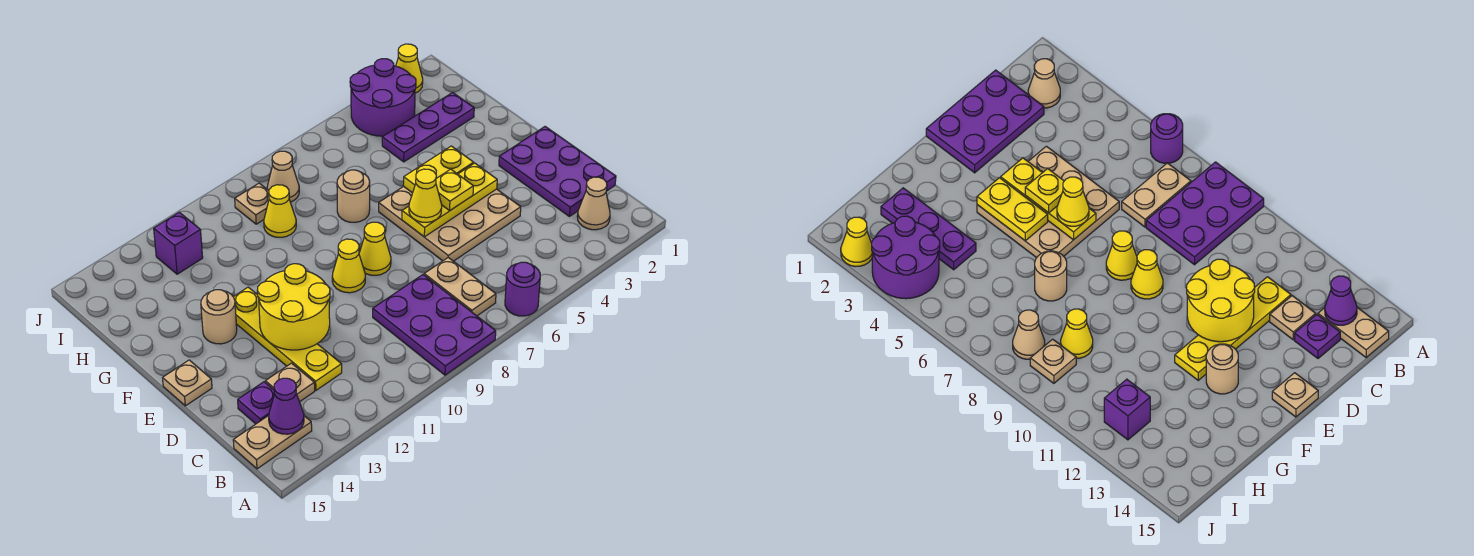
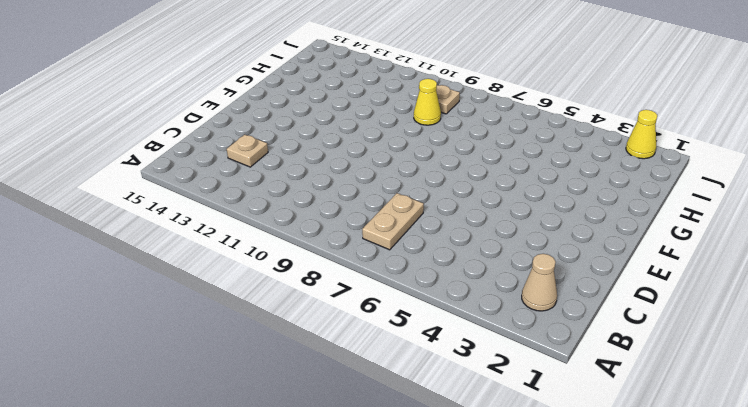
none -> purple 1x1 round brick [505,262,540,316]
none -> purple 2x3 plate [373,275,496,375]
none -> tan 1x2 plate [233,415,312,469]

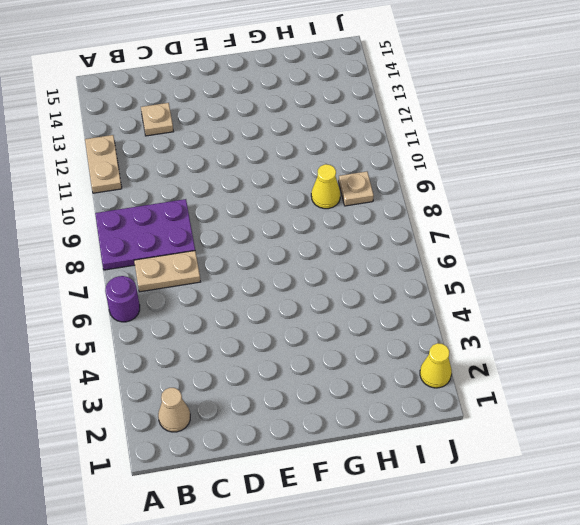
tan 1x2 plate [85,135,122,193] -> tan 1x2 plate moved to [233,415,312,469]
none -> purple 2x3 plate [499,127,616,216]
none -> yellow 1x4 plate [234,287,342,390]
none -> purple 1x1 plate [238,382,274,424]

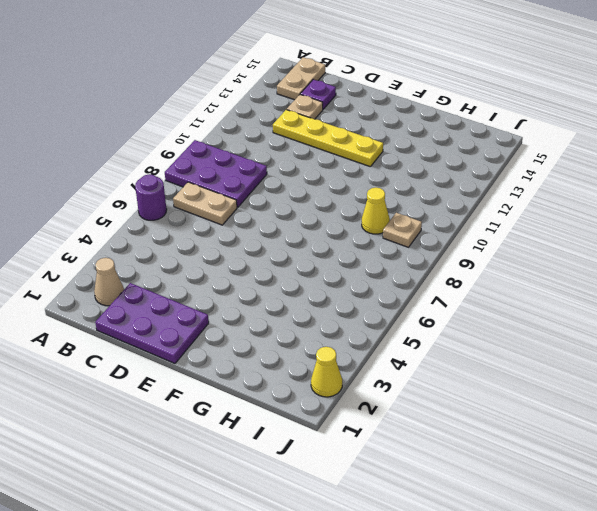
none -> tan 3x3 plate [379,186,521,261]
none -> yellow 1x1 cone [359,222,391,275]
none -> yellow 1x1 cone [332,239,365,293]

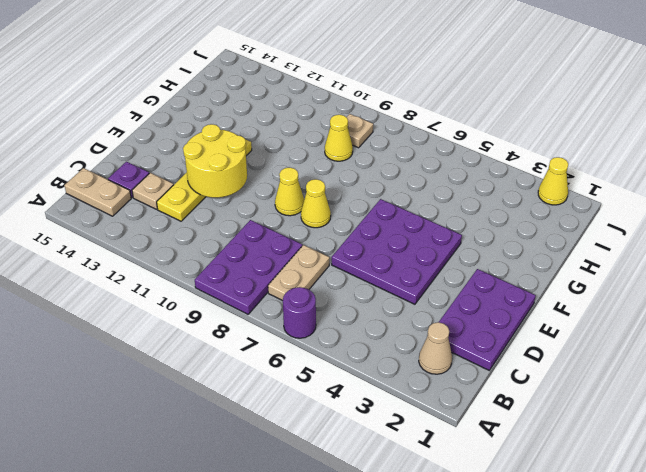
purple 3x3 plate [332,199,462,304] -> tan 3x3 plate [379,186,521,261]
none -> tan 1x1 plate [163,360,212,406]
none -> tan 1x1 round brick [201,290,237,344]
none -> tan 1x1 round brick [337,170,370,222]

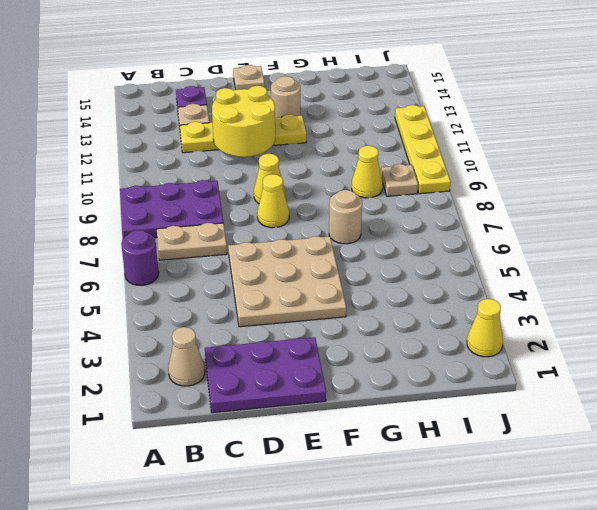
yellow 1x4 plate [395,105,451,194] -> none
none -> tan 1x2 plate [233,415,312,469]
none -> purple 1x3 plate [382,93,474,162]
none -> purple 2x2 round brick [350,59,416,136]

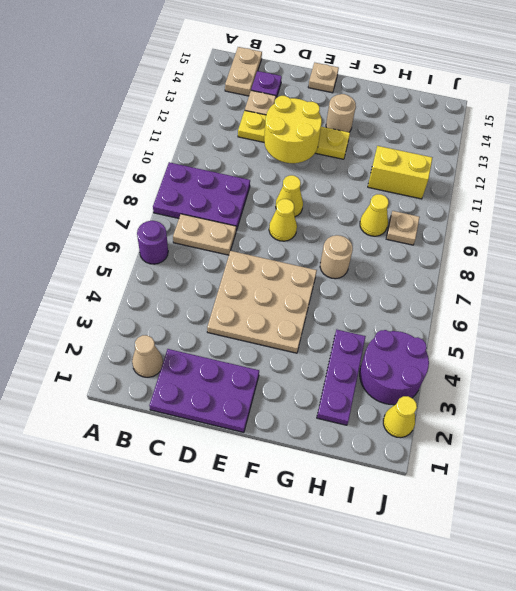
yellow 1x2 brick [368,146,432,199] -> none
none -> tan 1x1 cone [267,151,299,202]
none -> purple 1x1 brick [154,212,203,274]
none -> purple 1x1 cone [269,378,304,434]

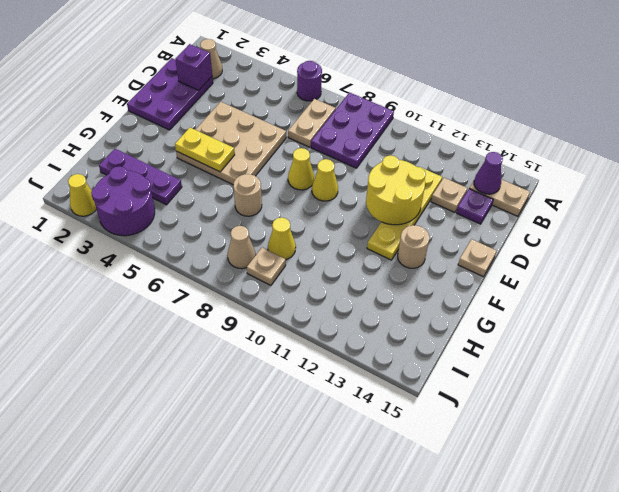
purple 1x1 brick [175,44,212,90] -> purple 1x1 brick moved to [154,212,203,274]
none -> yellow 1x3 plate [402,163,497,237]
none -> yellow 1x1 plate [436,169,473,211]
none -> yellow 1x1 cone [409,169,442,222]

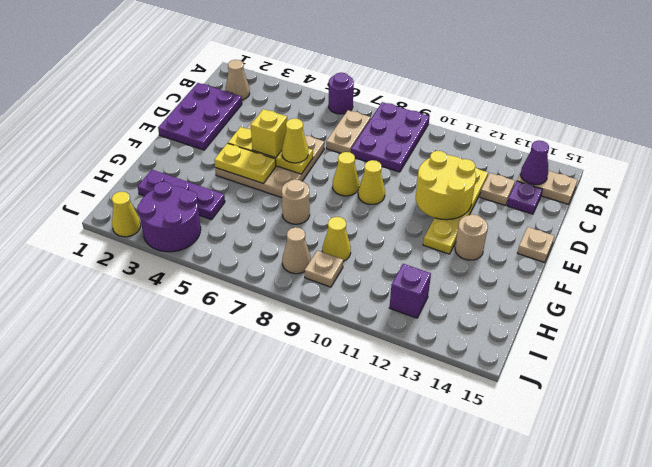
yellow 1x1 brick [251,109,287,158] -> yellow 1x1 plate [436,169,473,211]

